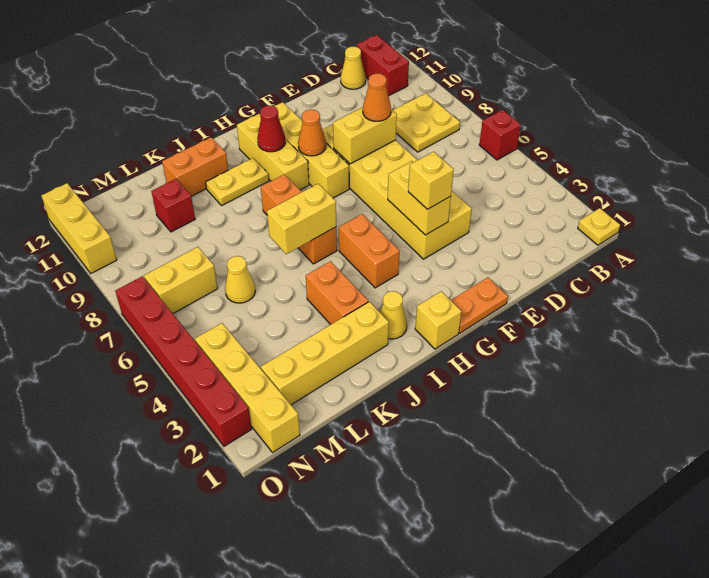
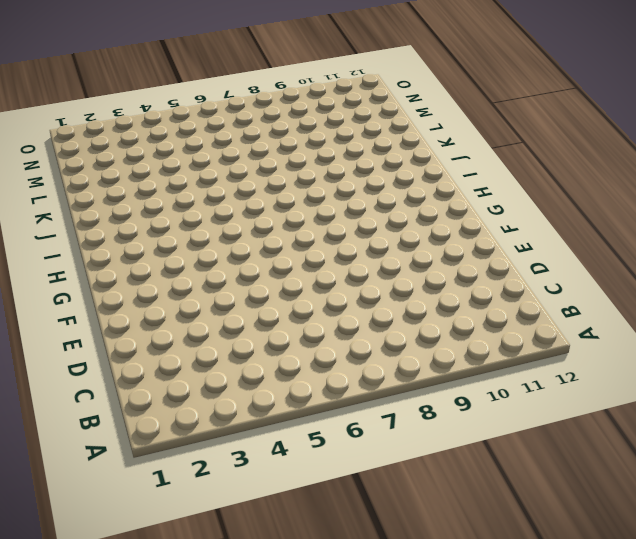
none -> yellow 1x1 plate [578,208,620,245]
none -> red 1x1 brick [479,110,521,160]
none -> yellow 2x2 plate [393,93,460,152]
none -> red 1x2 brick [357,35,409,96]

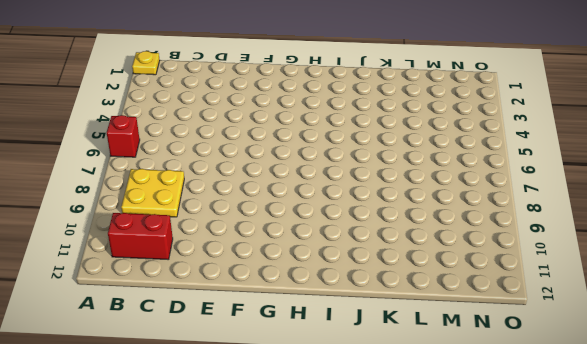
red 1x2 brick [108,213,173,260] -> red 1x2 brick turned to [357,35,409,96]
none -> yellow 1x1 cone [341,47,366,89]
none -> yellow 2x6 brick [322,124,472,259]
none -> orange 1x2 plate [451,278,508,333]
none -> yellow 1x4 brick [274,102,349,198]

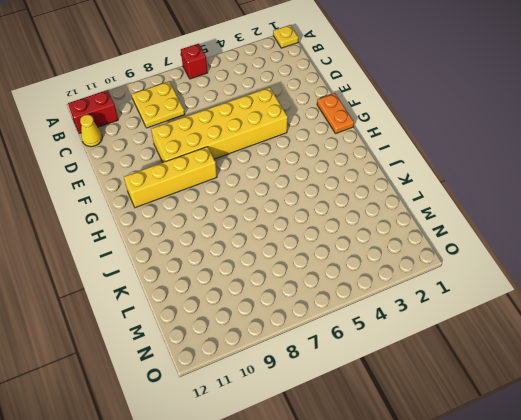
none -> yellow 1x1 brick [415,291,462,349]
none -> orange 1x2 brick [339,214,400,288]
none -> yellow 1x3 brick [237,114,309,190]
none -> yellow 1x1 cone [380,291,407,339]

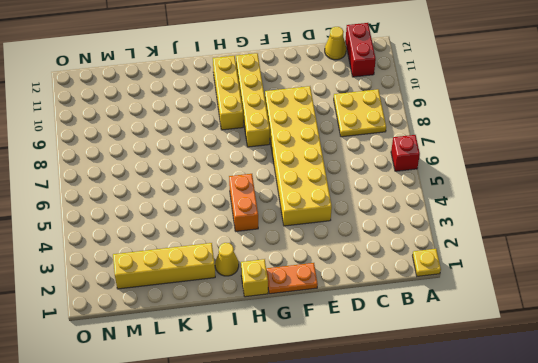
none -> orange 1x3 brick [261,174,337,264]
none -> yellow 1x2 plate [206,158,269,205]
none -> orange 1x2 brick [306,261,368,325]
none -> orange 1x2 brick [162,137,228,196]

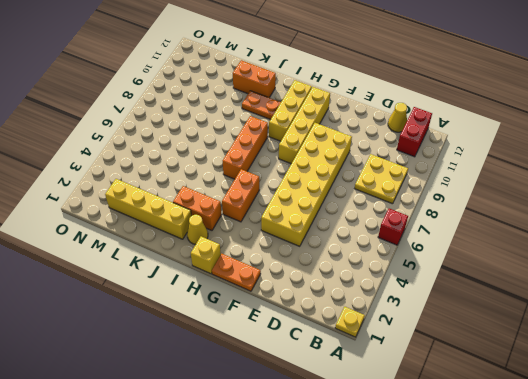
orange 1x2 brick [173,186,222,230] -> orange 1x2 brick turned to [306,261,368,325]
orange 1x2 plate [242,91,281,120] -> yellow 1x2 plate [206,158,269,205]
none -> yellow 1x1 cone [225,256,255,303]
none -> red 1x1 brick [151,179,195,232]
none -> yellow 1x2 brick [144,247,218,313]
none -> yellow 1x4 brick [195,323,300,453]

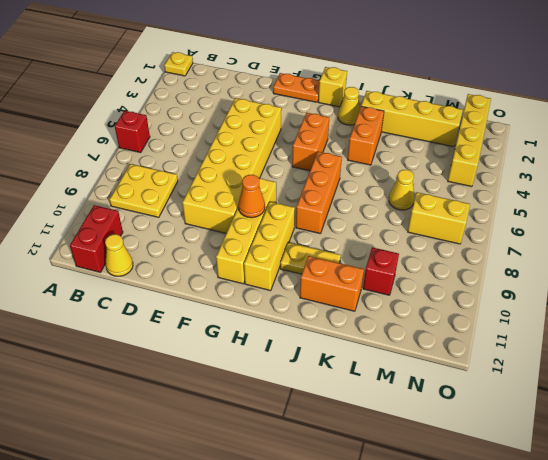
none -> red 1x6 brick [115,276,252,446]
none -> yellow 1x3 brick [41,183,117,273]
none -> yellow 1x2 brick [333,107,397,164]
none -> yellow 1x2 brick [388,161,451,235]

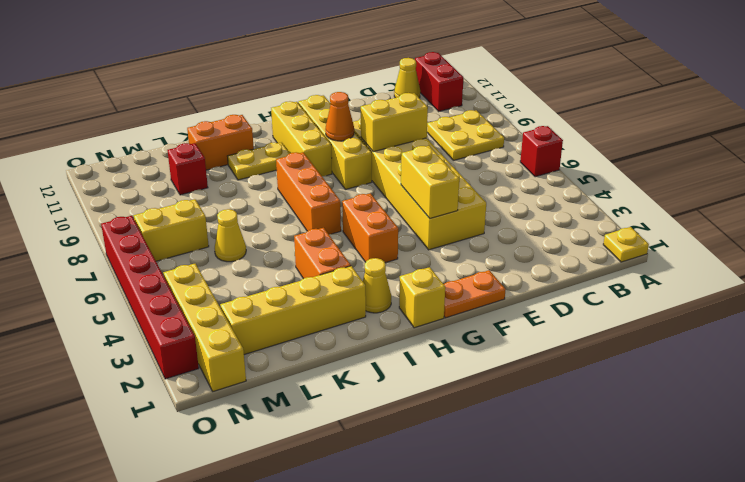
none -> yellow 1x3 brick [41,183,117,273]
none -> red 1x1 cone [257,105,285,152]
none -> yellow 1x2 brick [267,184,336,254]
none -> orange 1x1 cone [363,73,391,121]

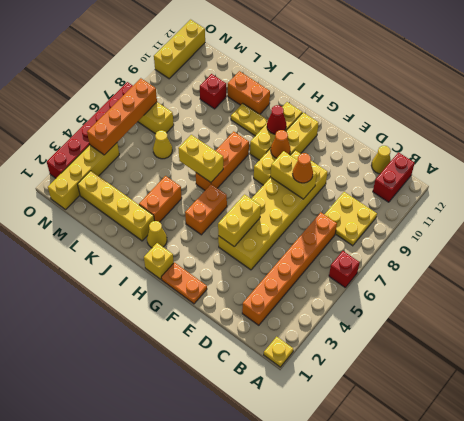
orange 1x6 brick [242,212,337,325] -> none
orange 1x4 brick [87,78,157,155] -> none
none -> yellow 1x1 brick [408,152,454,209]

